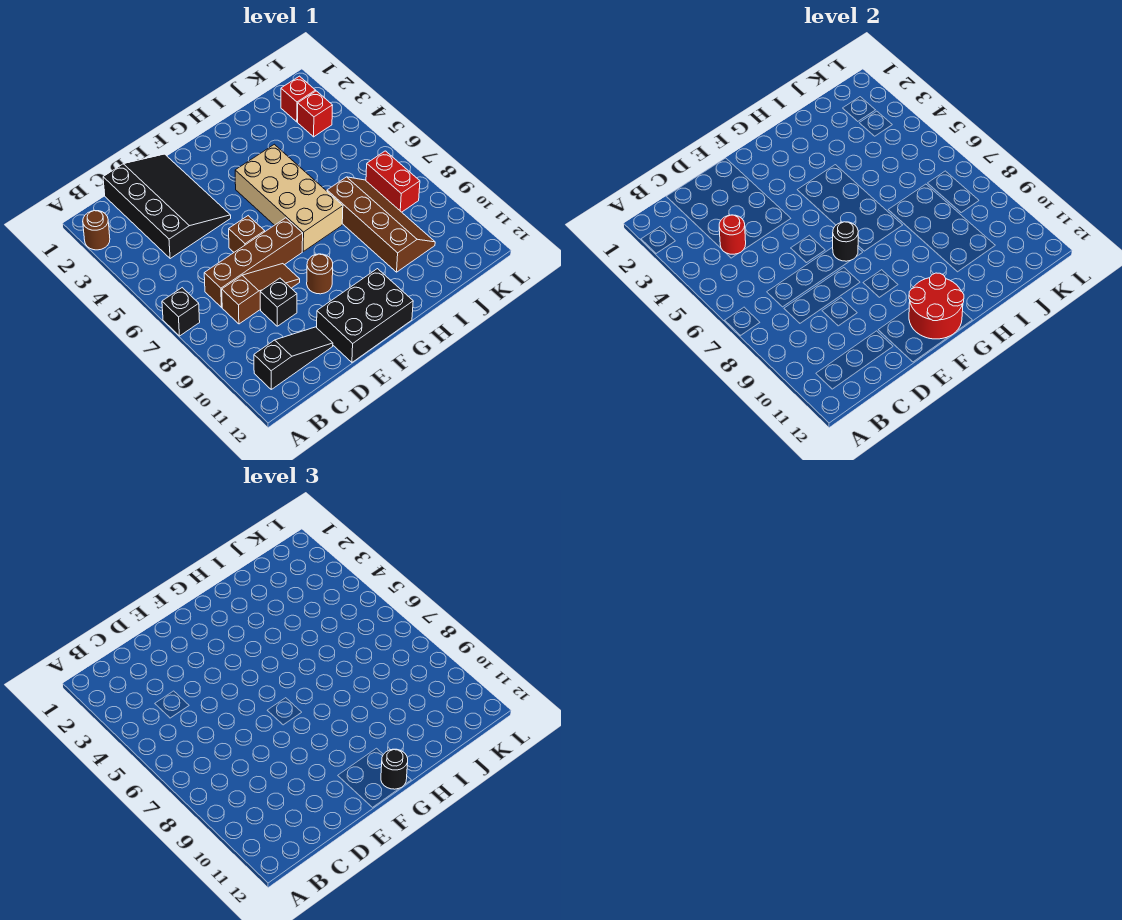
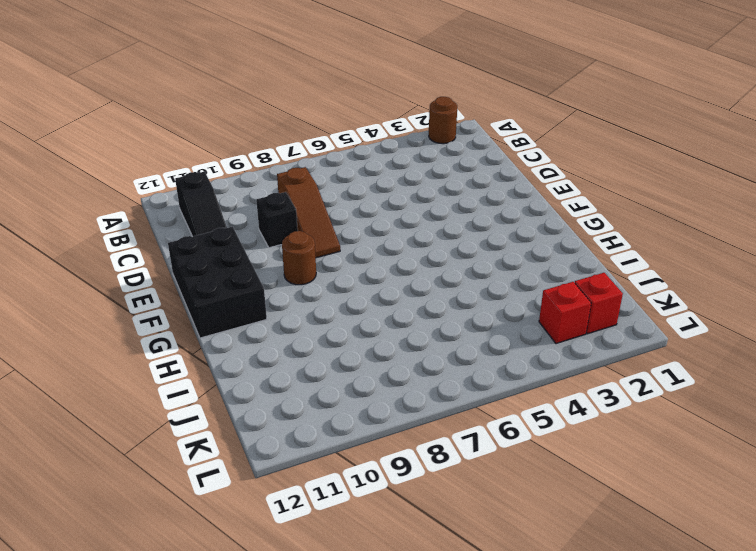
none -> black 1x1 brick [162,288,200,336]
none -> black 3x4 slope [103,154,231,259]
none -> brown 1x4 brick [204,218,303,307]

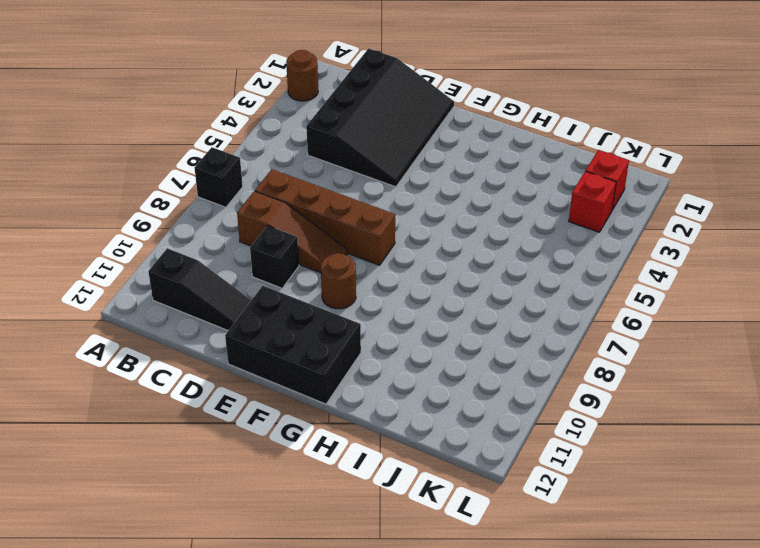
none -> brown 1x1 brick [229,216,265,252]
none -> tan 2x4 brick [235,144,343,251]
none -> brown 2x4 slope [327,177,435,272]

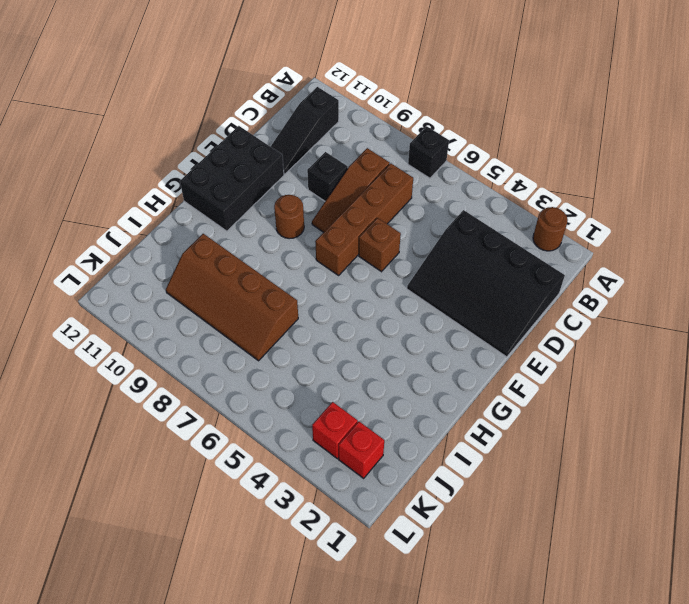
none -> tan 2x4 brick [235,144,343,251]
none -> red 1x2 brick [366,151,420,212]
none -> red 1x1 round brick [719,215,746,254]

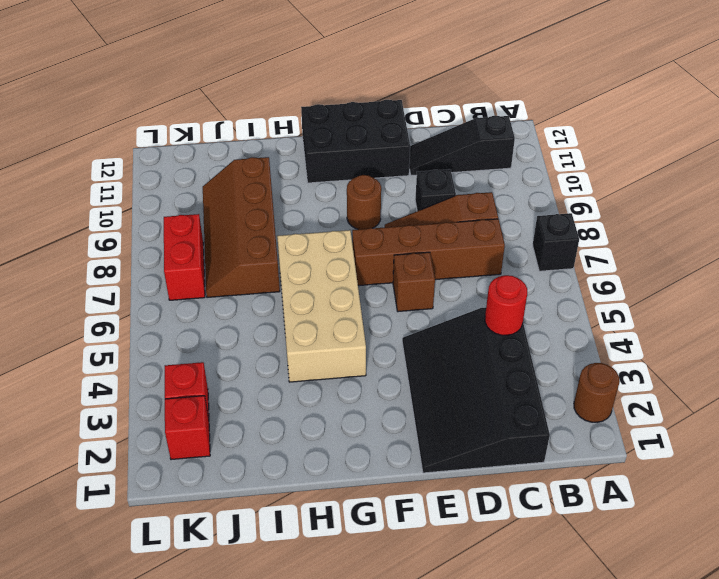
none -> black 1x1 round brick [833,222,858,261]
none -> red 2x2 round brick [909,273,964,339]
none -> black 1x1 round brick [381,749,408,789]

